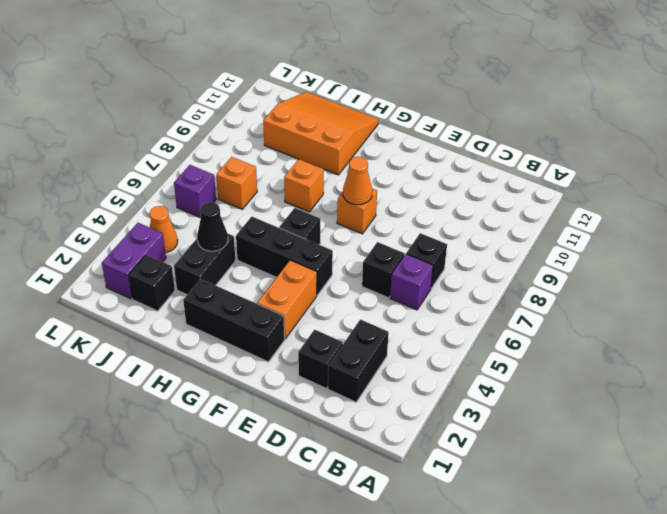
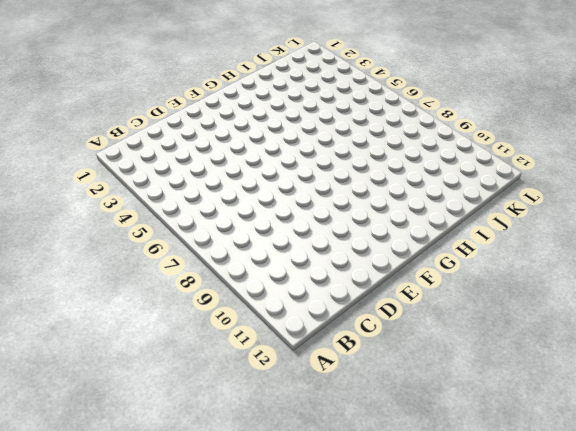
none -> black 1x2 brick [328,319,389,402]
none -> purple 1x1 brick [390,254,433,310]
none -> black 1x1 brick [406,233,447,288]

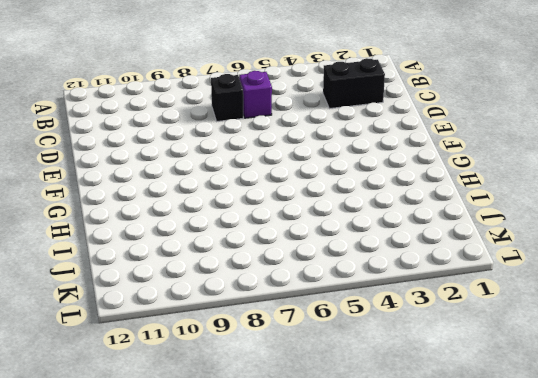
none -> black 1x1 brick [298,330,343,389]
none -> black 1x1 brick [362,242,404,298]
none -> black 1x3 brick [183,279,285,362]

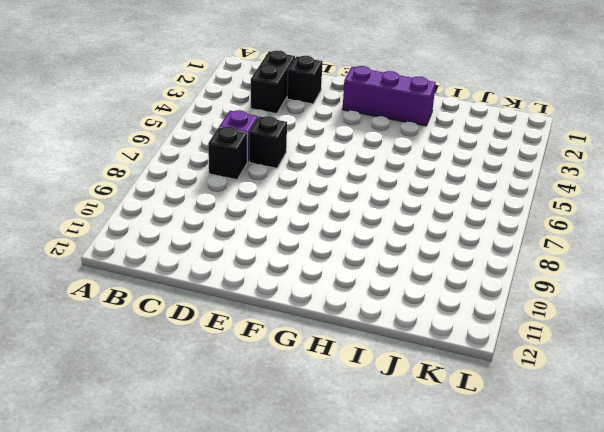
purple 1x3 brick [343,66,436,126] -> black 1x3 brick [183,279,285,362]
none -> orange 1x2 brick [257,260,317,339]
none -> black 1x3 brick [236,217,333,295]
none -> orange 1x1 brick [337,189,377,234]

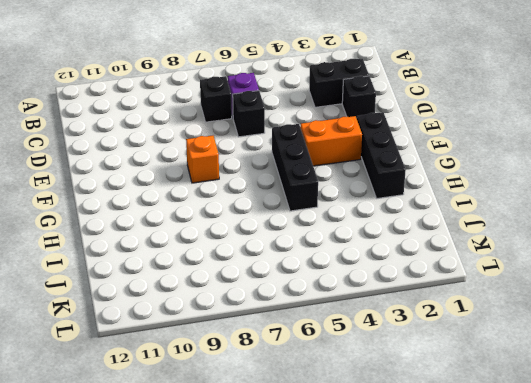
none -> black 1x1 brick [279,208,320,244]
none -> orange 1x1 brick [284,159,324,212]
none -> orange 3x3 slope [263,92,379,175]

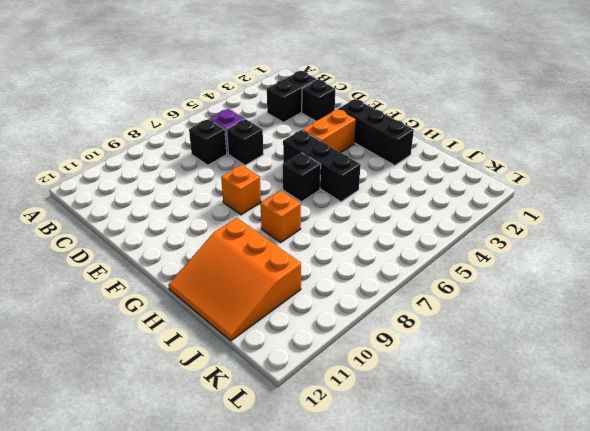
none -> black 1x2 brick [174,233,235,295]
none -> black 1x1 brick [128,255,175,311]
none -> orange 1x1 brick [216,157,257,209]

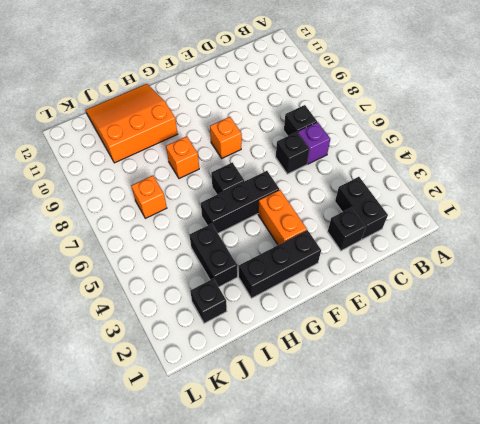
none -> purple 1x2 brick [102,223,166,299]
none -> orange 1x1 cone [150,206,178,253]
none -> purple 1x1 brick [174,165,216,218]

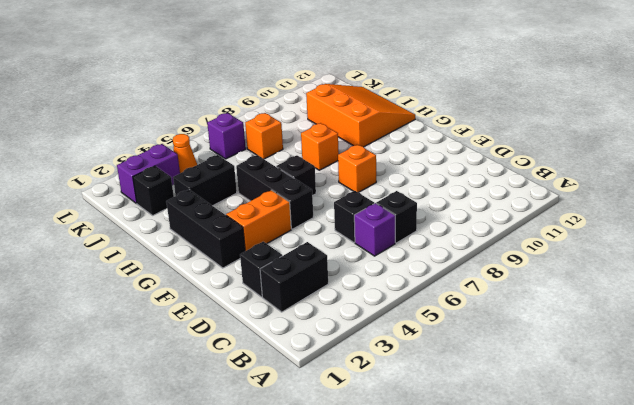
none -> orange 1x1 cone [343,157,372,205]
none -> black 1x1 cone [197,202,228,251]

